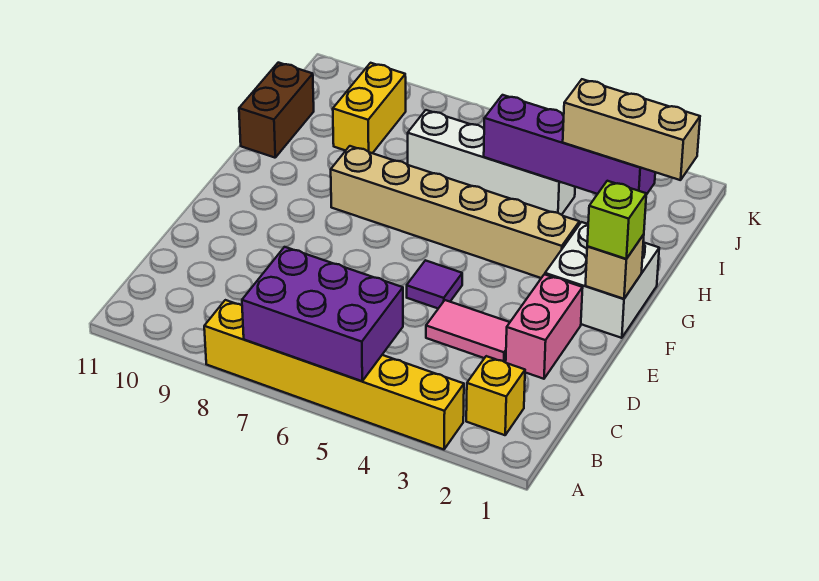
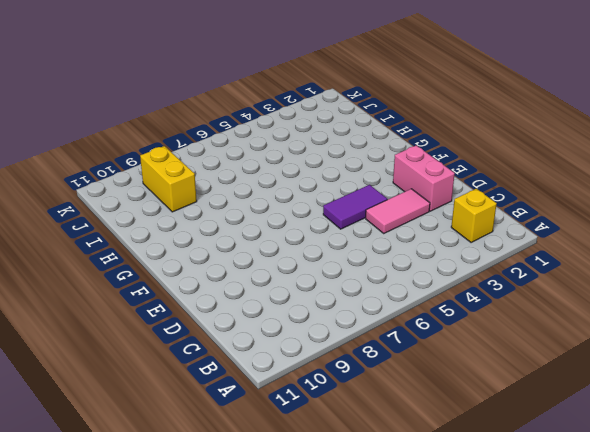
purple 1x2 tile [323,185,387,229] -> purple 1x1 tile [407,260,462,308]
none -> yellow 1x6 brick [204,300,464,449]
none -> white 2x2 brick [545,222,659,338]
none -> tan 1x6 brick [331,146,579,278]

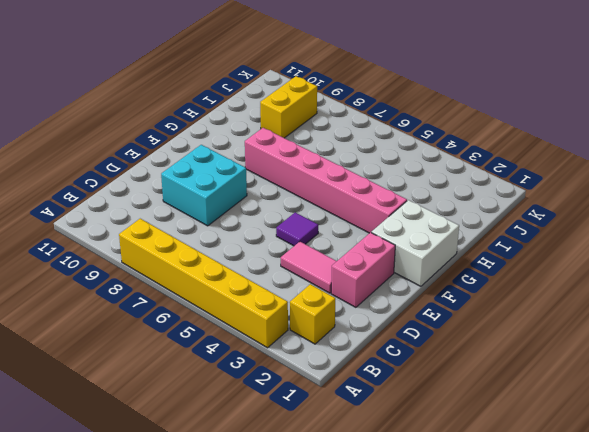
cyan 2x2 brick [161,145,247,226] -> none
pink 1x6 brick [245,128,407,233] -> tan 1x6 brick [331,146,579,278]
none -> brown 1x2 brick [239,63,314,158]
none -> white 1x4 brick [408,110,575,215]
none -> purple 2x3 brick [242,247,403,381]

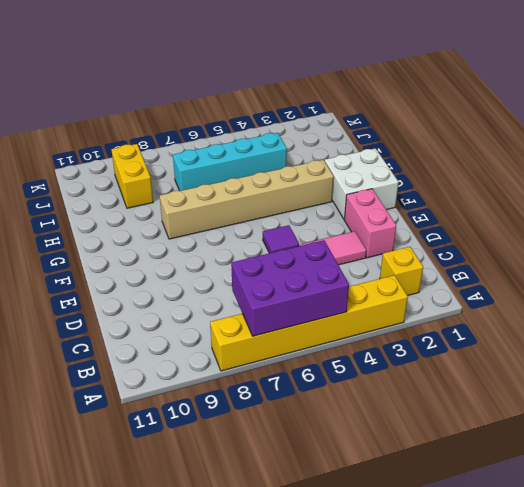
cyan 1x4 brick [173,133,287,191] -> white 1x4 brick [408,110,575,215]
none -> brown 1x2 brick [239,63,314,158]
none -> tan 1x1 brick [585,234,644,299]
none -> purple 1x4 brick [484,95,655,195]

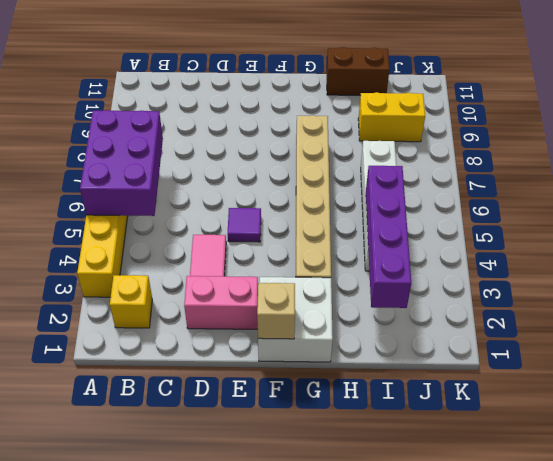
none -> lime 1x1 brick [587,181,646,259]
none -> tan 1x3 brick [563,79,700,180]

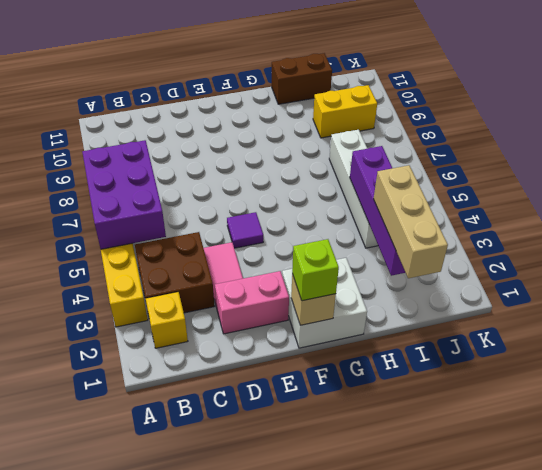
brown 2x2 brick [135,232,214,313] -> none
none -> tan 1x6 brick [331,146,579,278]

